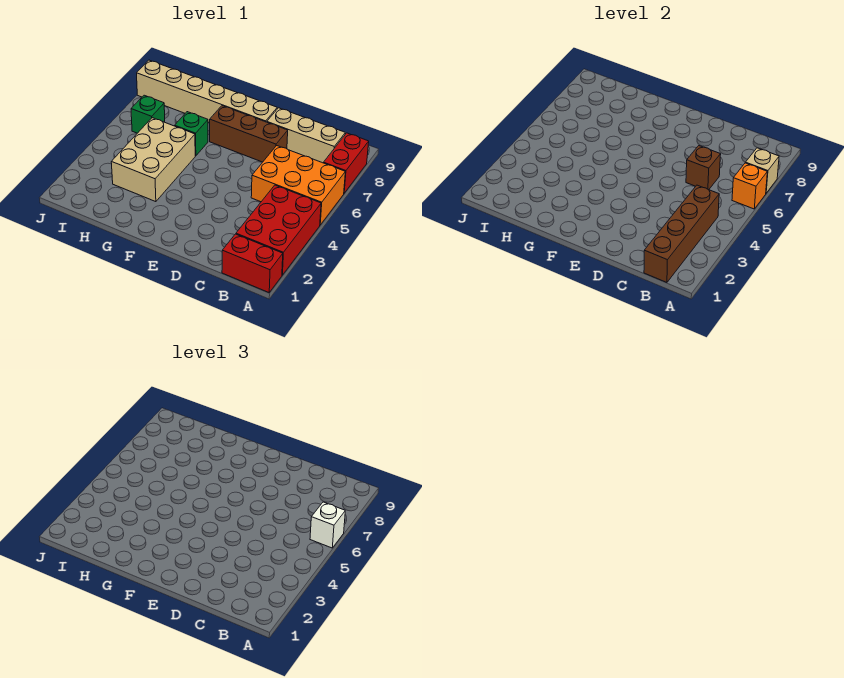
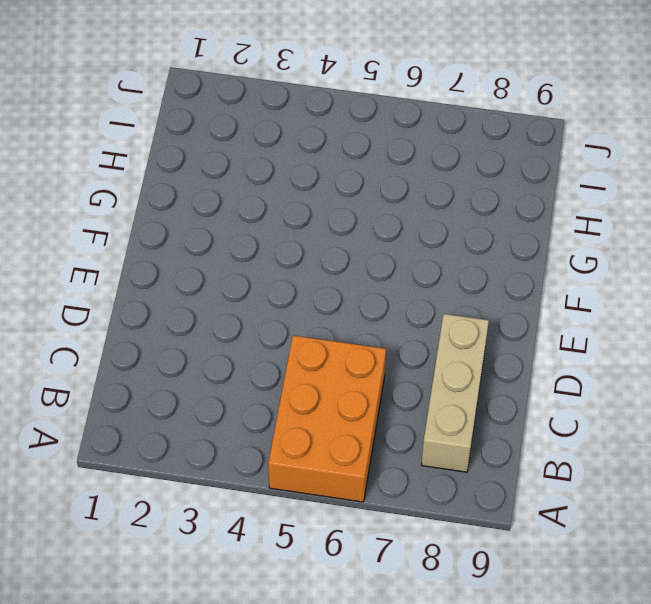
none -> red 1x2 brick [222,234,283,292]
none -> red 2x3 brick [236,185,321,275]
none -> red 1x2 brick [324,133,369,193]

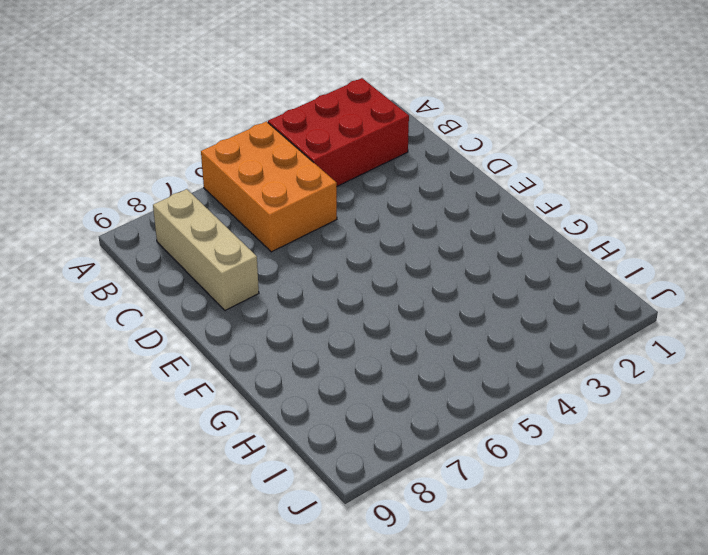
none -> red 1x2 brick [222,234,283,292]
none -> red 1x2 brick [324,133,369,193]
none -> brown 1x3 brick [210,106,288,162]

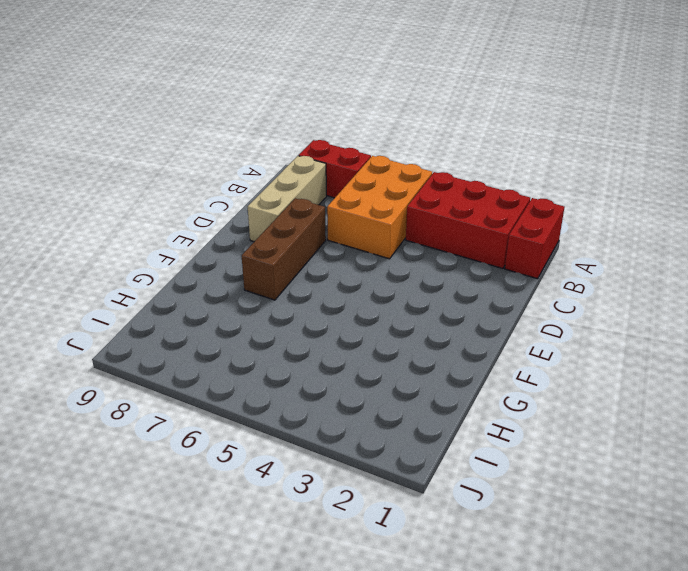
none -> tan 1x6 brick [137,60,277,123]
none -> tan 2x3 brick [111,118,195,202]
none -> green 1x1 brick [175,112,208,156]

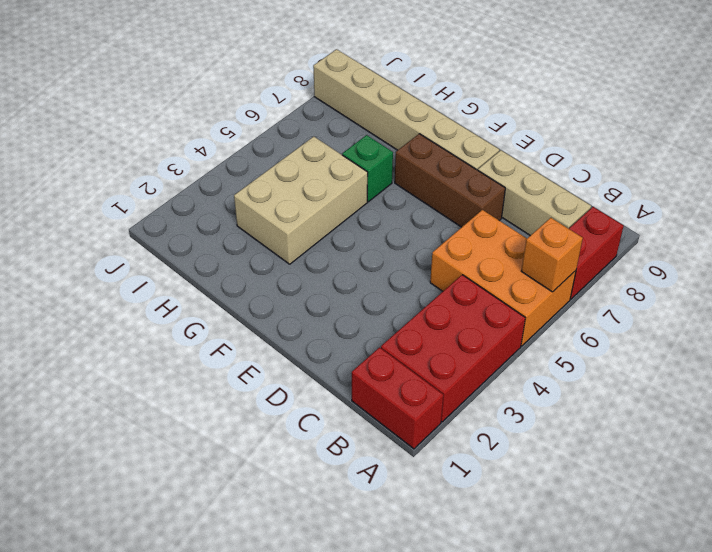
none -> green 1x1 brick [131,95,165,133]
none -> tan 1x1 brick [746,148,779,193]
none -> brown 1x4 brick [644,185,719,282]

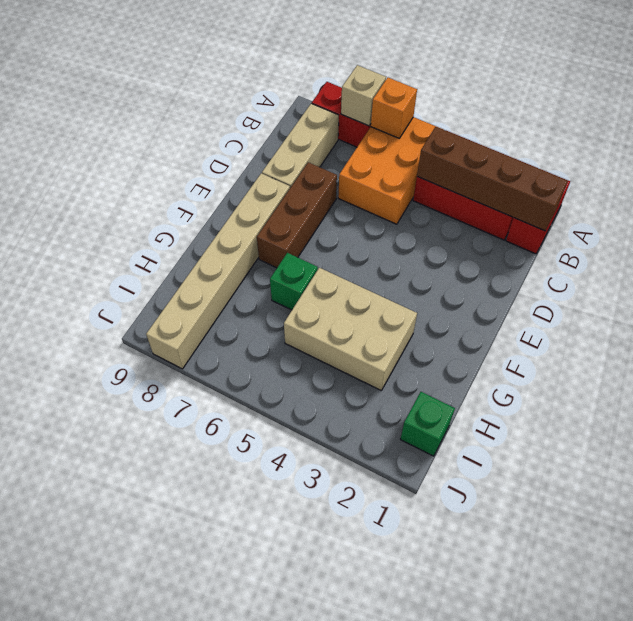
green 1x1 brick [400,392,455,456] -> green 1x1 brick moved to [131,95,165,133]
none -> brown 1x1 brick [686,146,721,190]
none -> white 1x1 brick [310,502,345,548]

